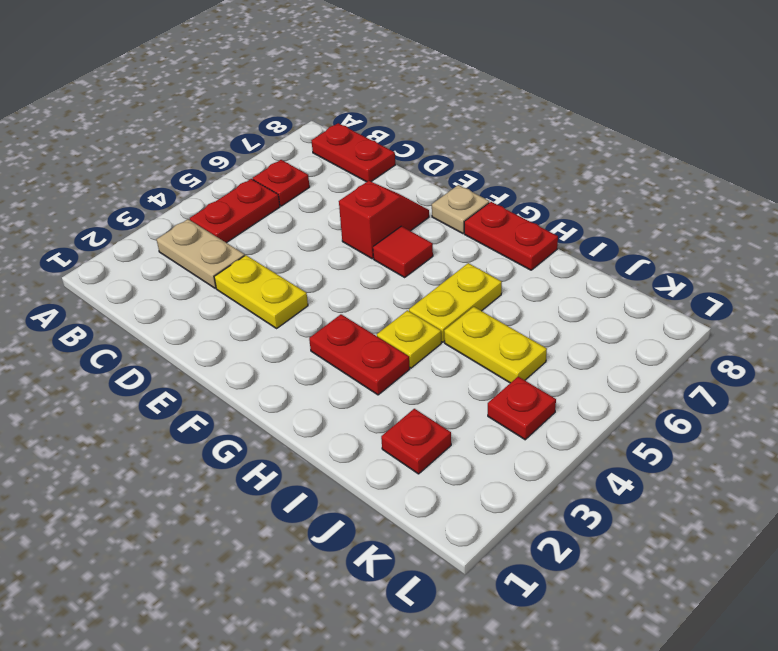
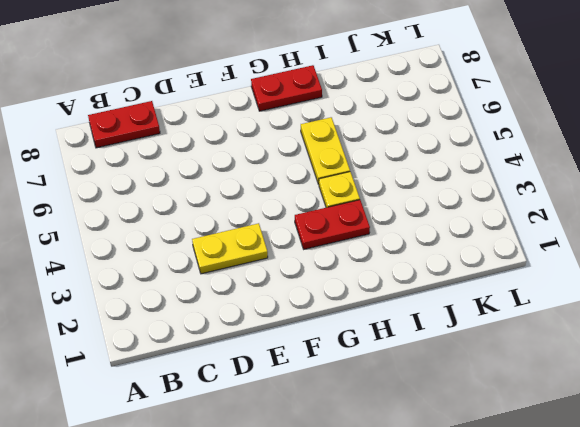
none -> tan 1x2 plate [157,219,245,288]
none -> red 1x2 plate [190,179,280,243]
none -> red 1x1 plate [253,160,310,206]

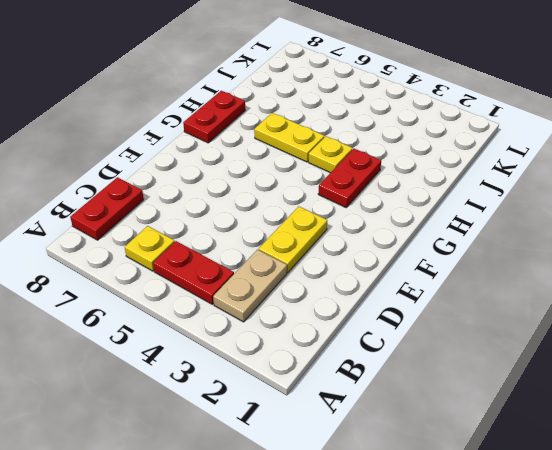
yellow 1x1 plate [125,226,175,271] -> red 1x1 plate [253,160,310,206]
none -> red 1x2 slope [339,181,429,259]
none -> red 1x1 tile [373,226,433,277]
none -> tan 1x1 plate [432,185,489,234]

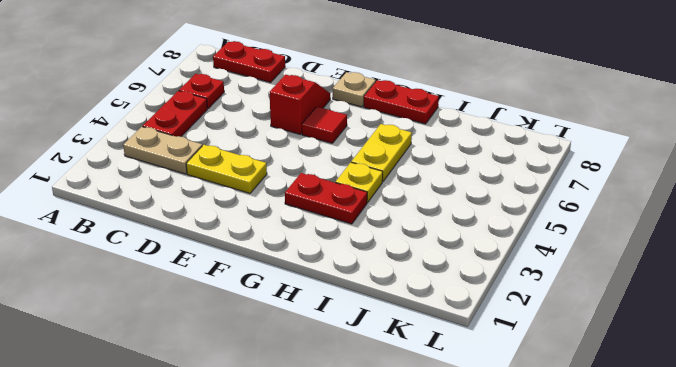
none -> yellow 1x2 plate [444,307,547,383]
none -> red 1x1 plate [381,409,451,474]
none -> red 1x1 plate [488,377,556,440]

